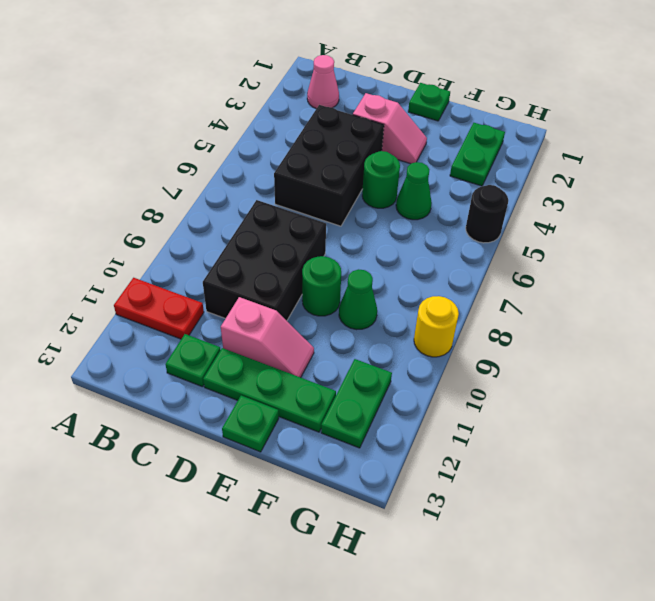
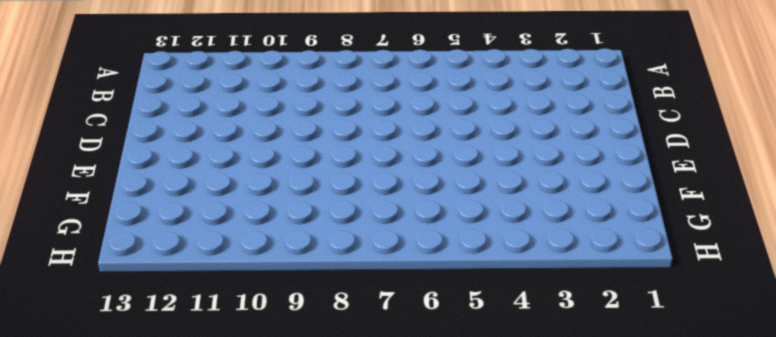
none -> red 1x2 plate [114,278,204,339]
none -> pink 1x1 cone [307,55,339,109]
none -> black 2x3 brick [274,105,384,226]

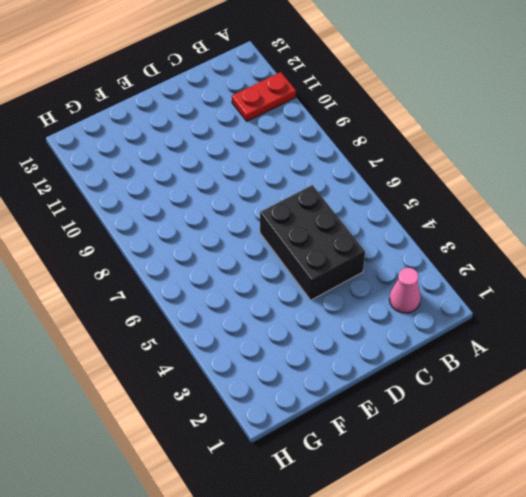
none -> black 2x3 brick [203,200,326,321]
none -> green 1x1 plate [165,334,220,387]
none -> pink 1x2 slope [353,93,427,164]

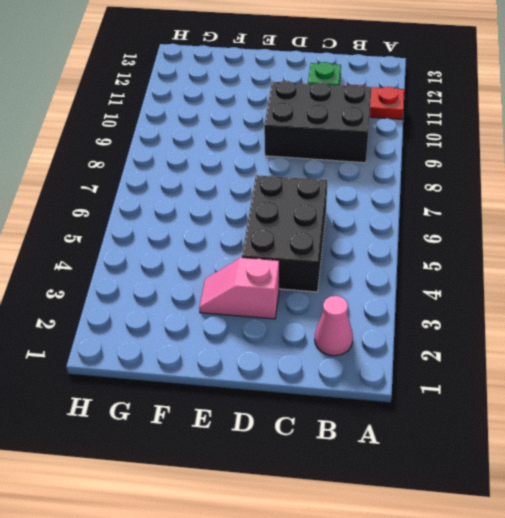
black 2x3 brick [264,81,372,163] -> black 2x3 brick turned to [203,200,326,321]
none -> pink 1x2 slope [221,297,314,378]
none -> green 1x3 plate [203,348,336,432]
none -> green 1x1 plate [408,83,450,121]

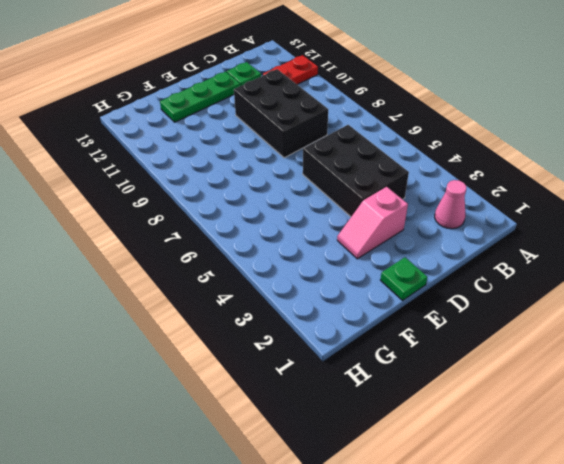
none -> pink 1x2 slope [221,297,314,378]
none -> green 1x1 round brick [362,151,400,208]
none -> green 1x1 round brick [302,256,341,316]

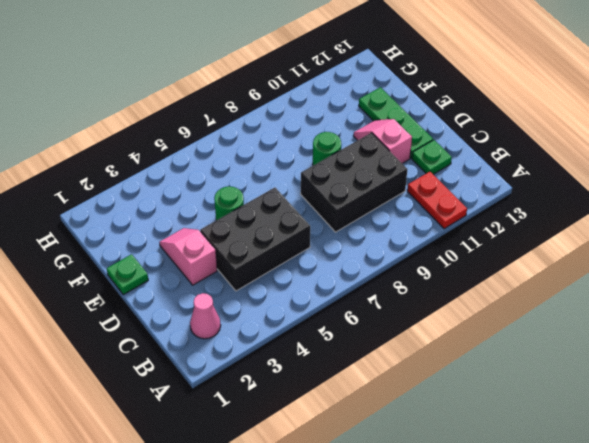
none -> green 1x1 plate [222,396,279,452]
none -> green 1x1 cone [396,162,432,220]
none -> green 1x1 cone [339,269,377,330]

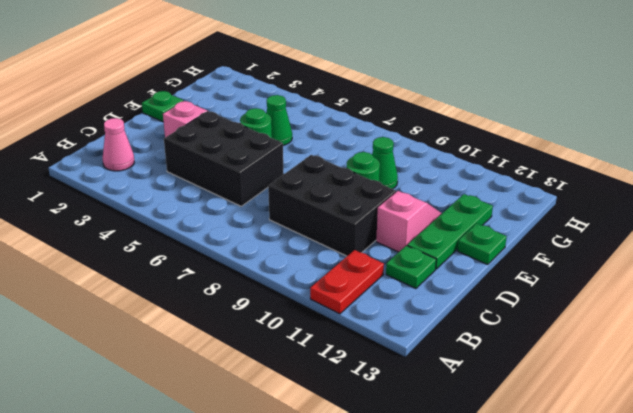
none -> green 1x2 plate [450,123,505,186]
none -> green 1x2 plate [321,359,392,448]
none -> black 1x1 round brick [466,185,508,243]

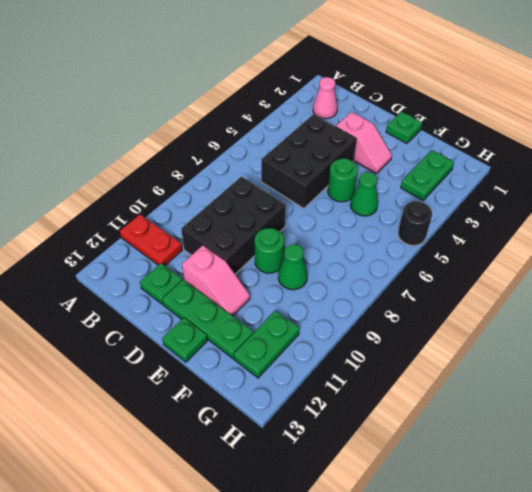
none -> yellow 1x1 round brick [414,296,459,357]

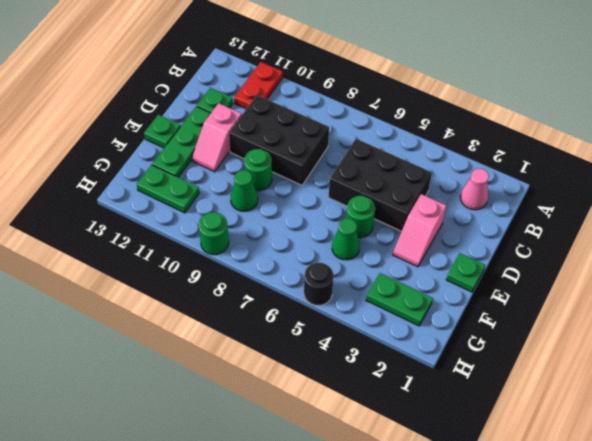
green 1x1 round brick [199,212,229,255] -> yellow 1x1 round brick [414,296,459,357]

